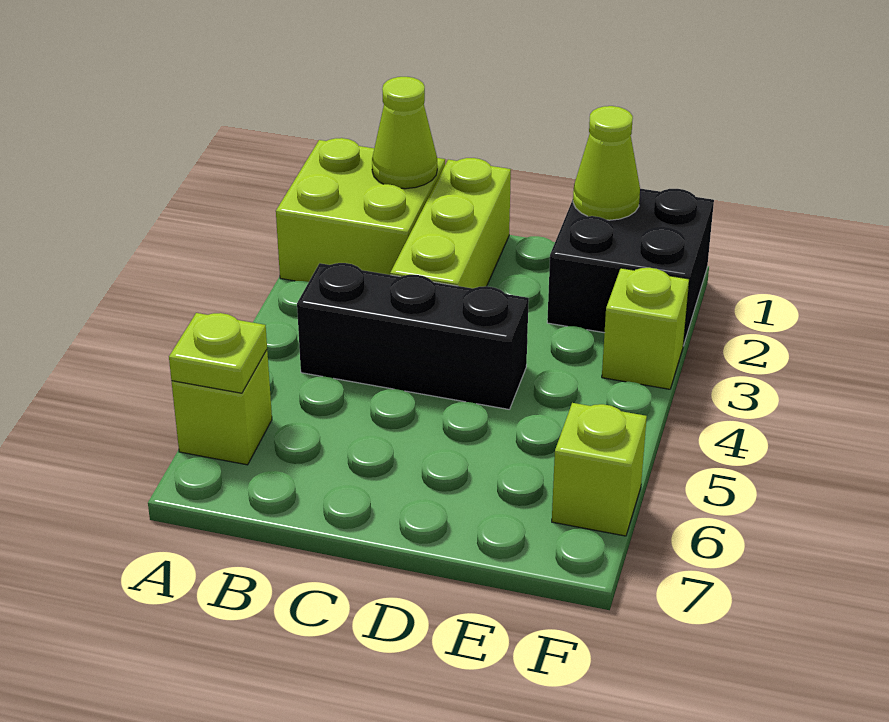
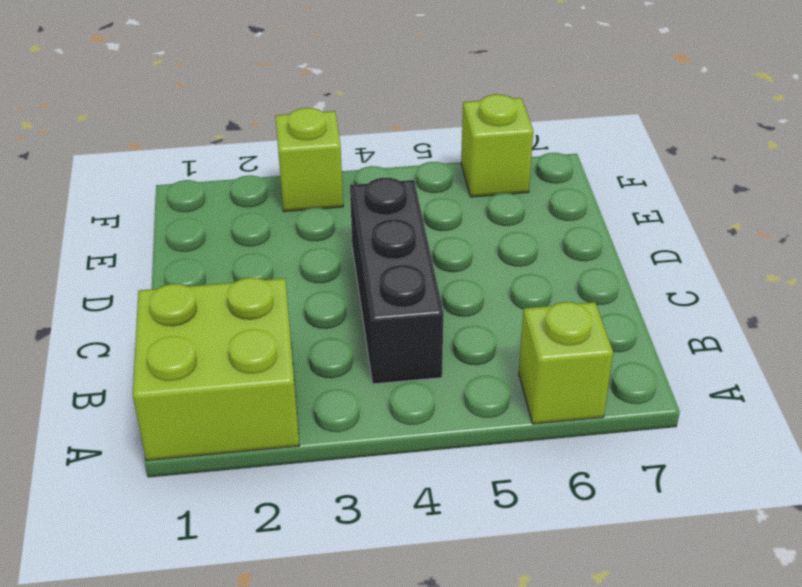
none -> lime 1x3 brick [390,158,511,289]
none -> black 2x2 brick [547,189,714,345]

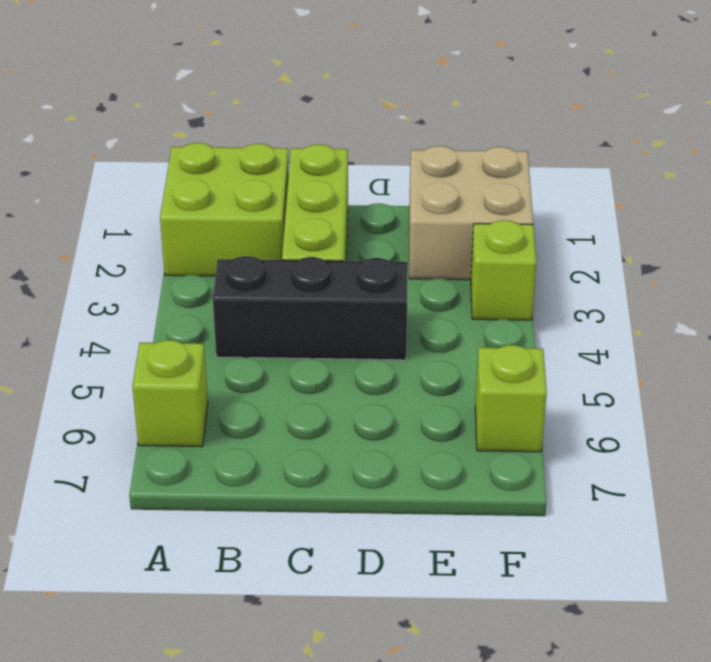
tan 2x2 brick [409,146,533,280] -> black 2x2 brick [547,189,714,345]
none -> lime 1x1 plate [169,313,267,393]
none -> lime 1x1 cone [372,77,437,189]

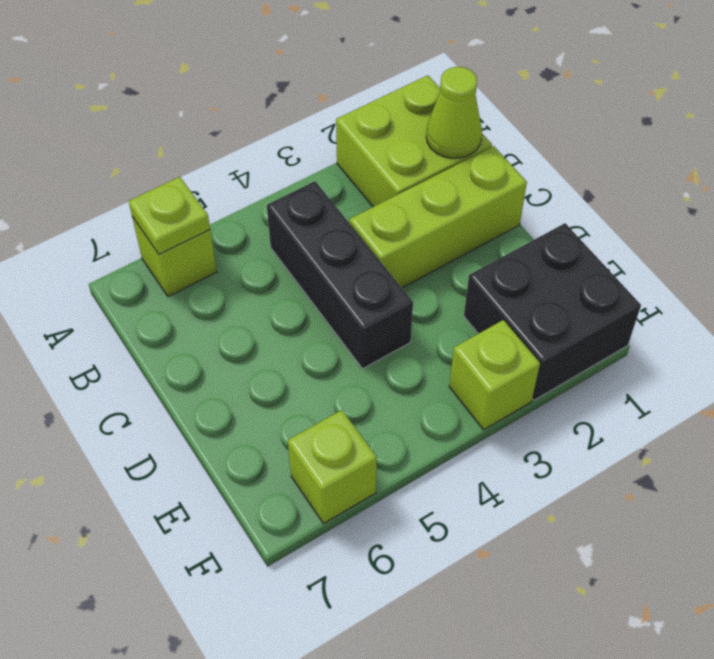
none -> lime 1x1 cone [573,106,640,220]

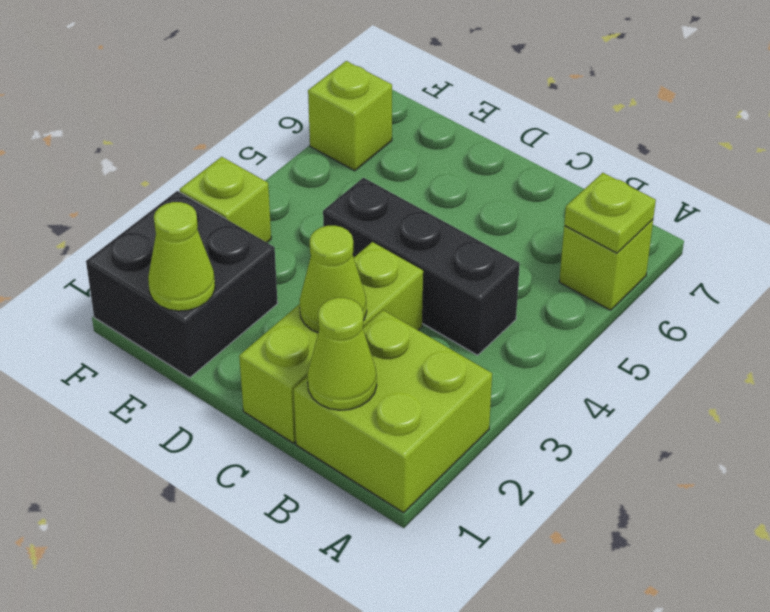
lime 1x1 cone [300,226,367,333] -> none

